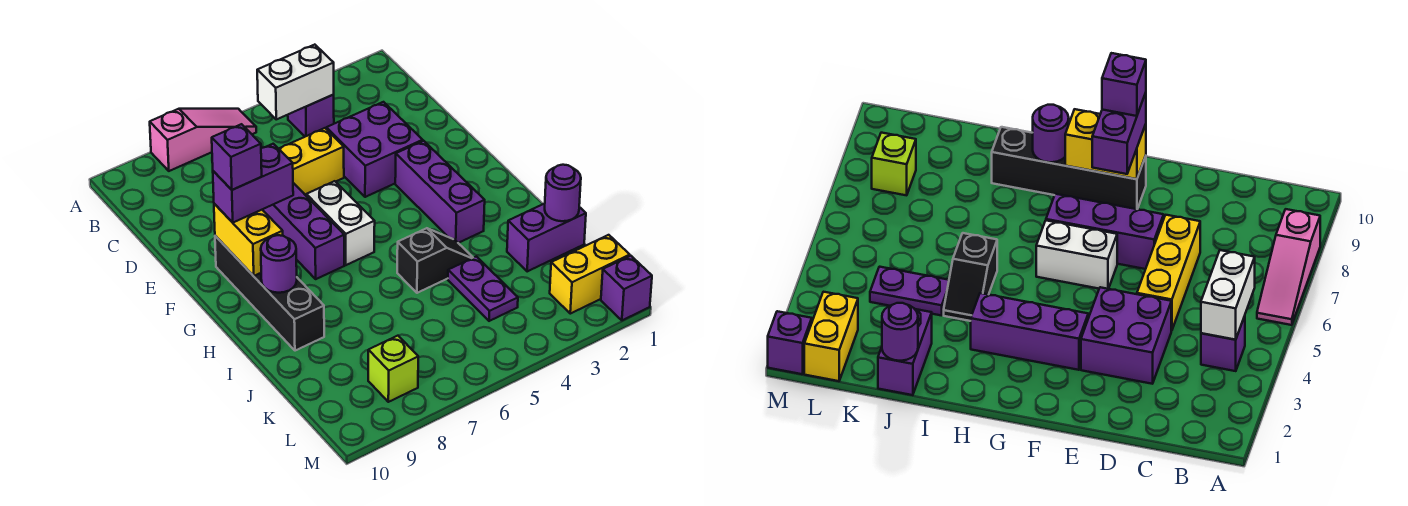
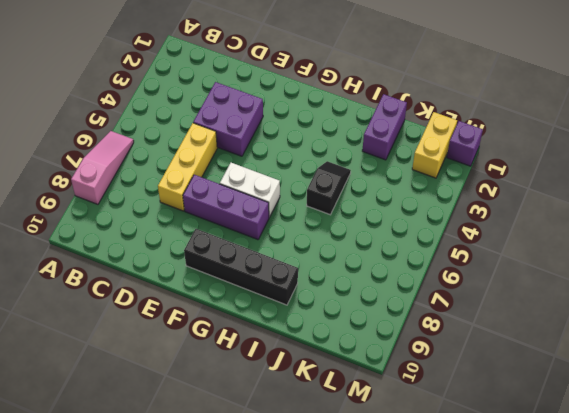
none -> purple 1x1 brick [288,95,334,137]
none -> purple 1x3 brick [395,141,485,243]
none -> purple 1x2 plate [448,256,518,321]

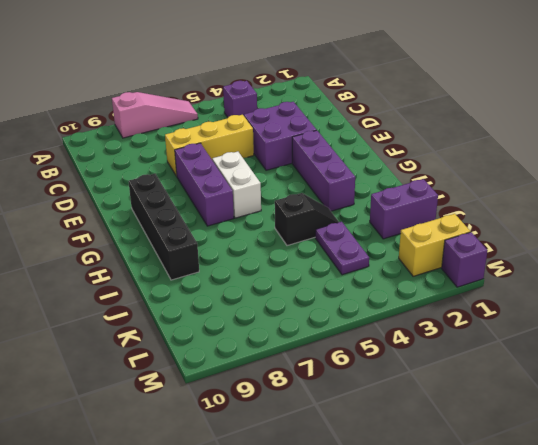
none -> lime 1x1 brick [368,336,418,402]
none -> white 1x2 brick [257,45,334,119]
none -> yellow 1x2 brick [214,204,283,276]

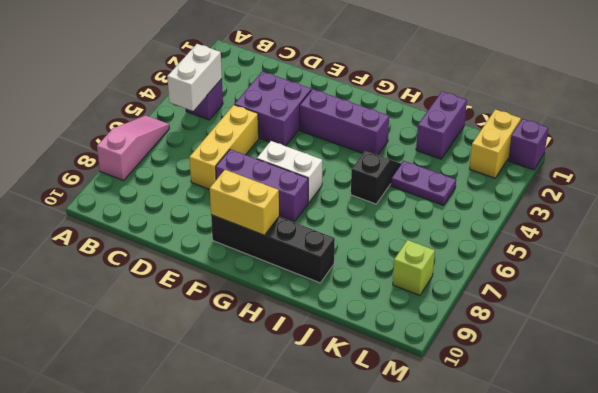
none -> purple 1x1 round brick [261,235,297,293]
none -> purple 1x1 round brick [545,165,581,221]
none -> purple 1x2 brick [213,144,293,223]

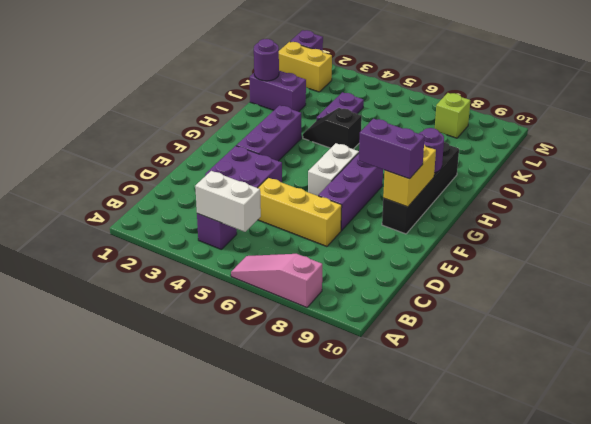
none -> purple 1x1 brick [212,124,262,190]

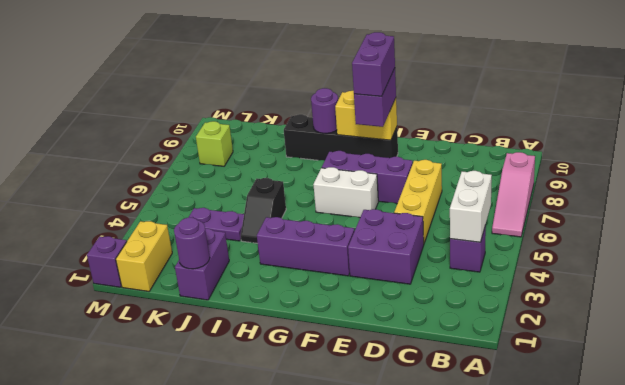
purple 1x2 brick [352,32,395,96] -> purple 1x1 brick [212,124,262,190]

